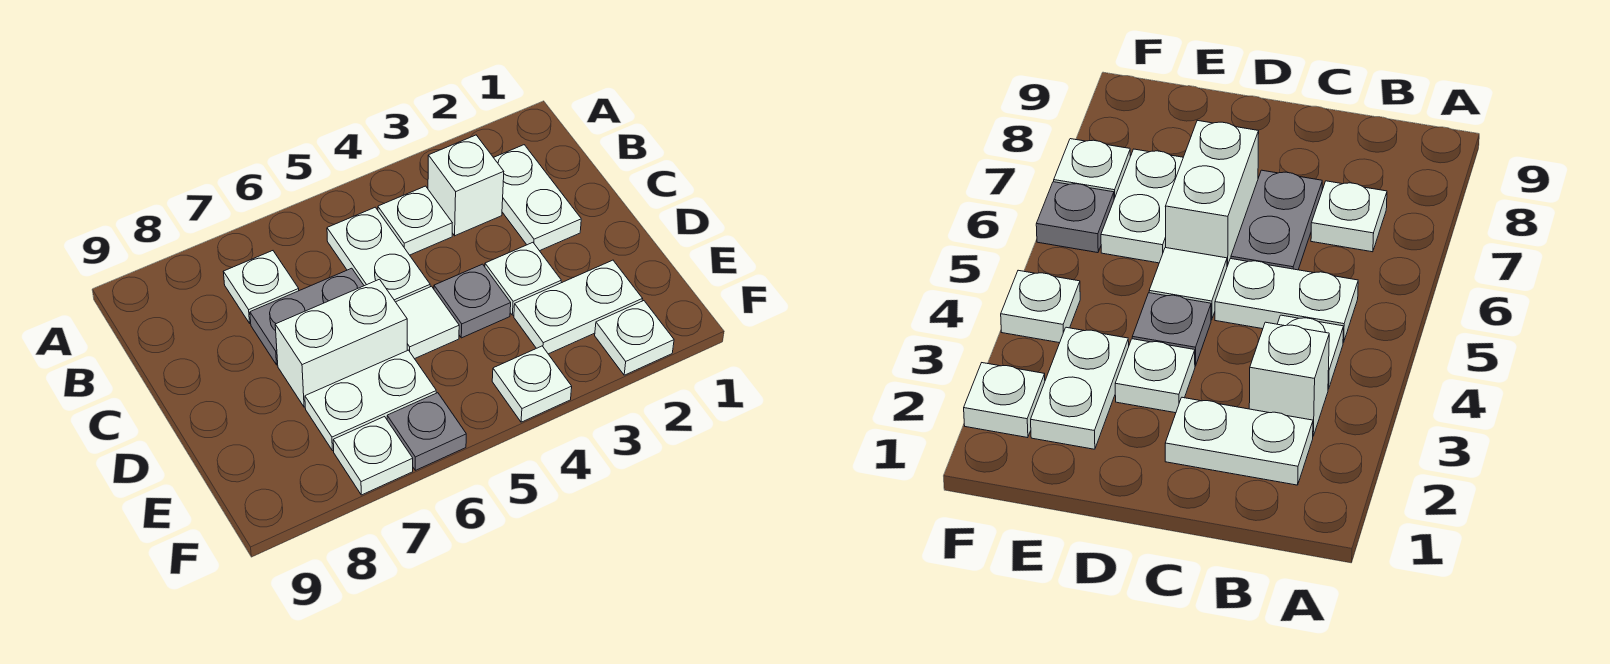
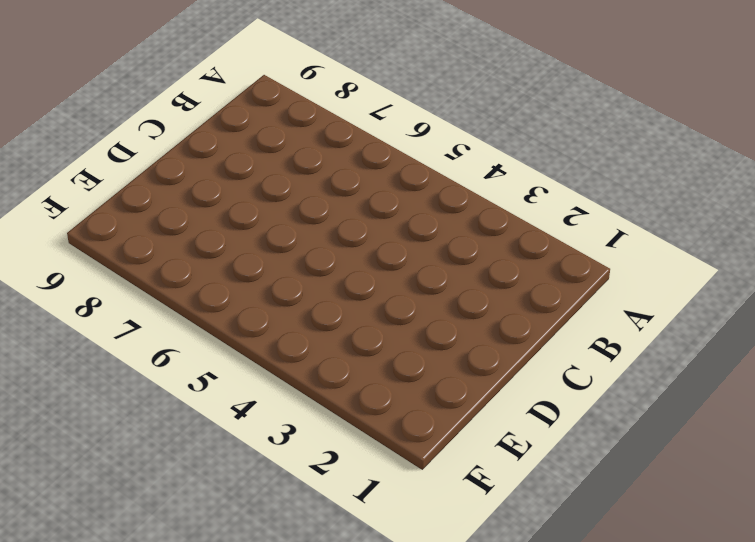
none -> white 1x2 plate [493,145,581,251]
none -> white 1x1 brick [428,135,504,236]
none -> white 1x1 plate [378,186,452,255]

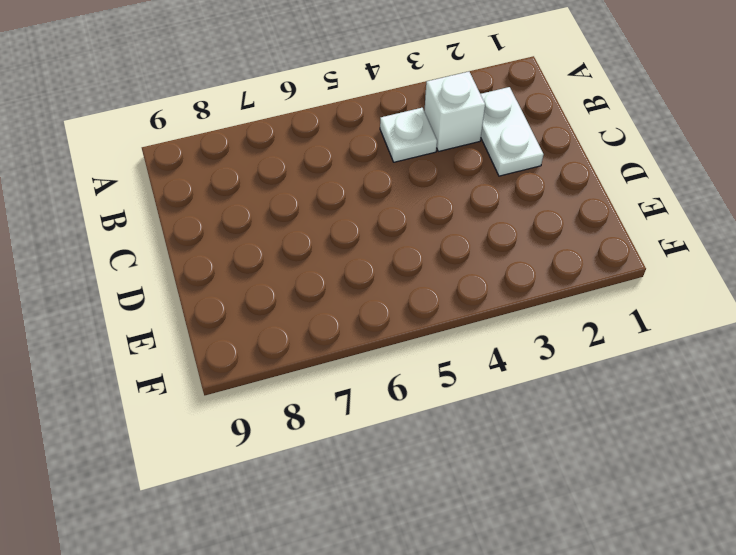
none -> white 1x2 plate [327,207,430,302]
none -> white 1x1 plate [223,251,299,323]
none -> grey 1x2 plate [250,268,364,365]

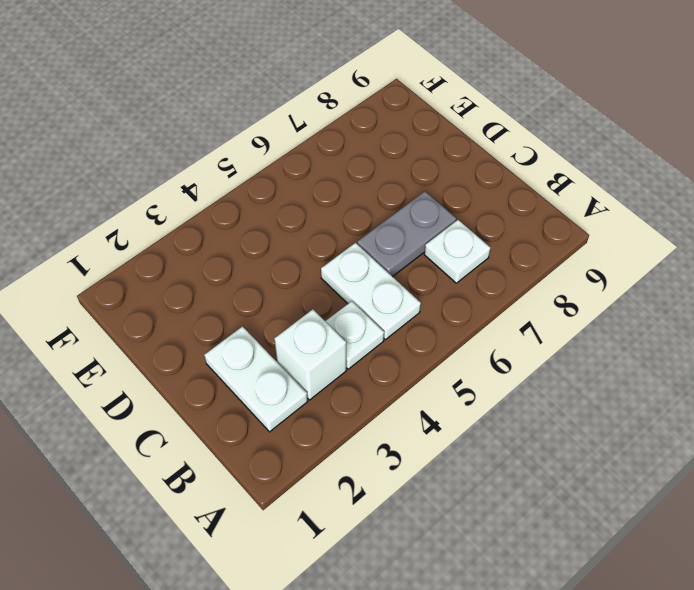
none -> white 1x1 plate [485,243,561,315]
none -> grey 1x1 plate [434,264,511,338]
none -> white 1x1 tile [396,286,459,359]

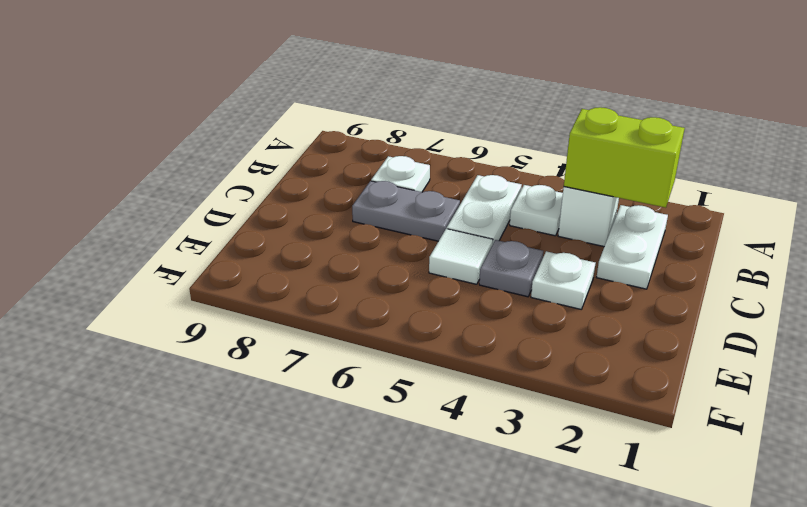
lime 1x2 brick [564,107,685,208] -> none
none -> white 1x2 brick [275,279,407,407]
none -> white 1x2 plate [514,260,642,354]
none -> white 1x2 plate [305,350,436,451]

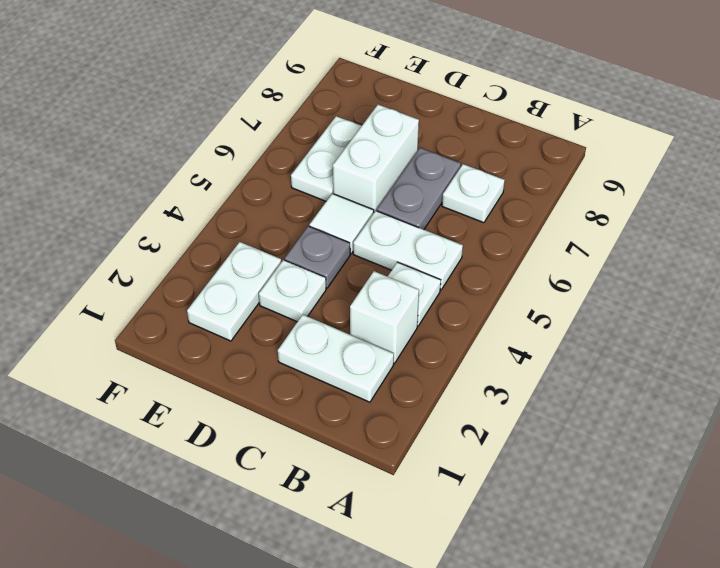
none -> white 1x1 plate [595,301,674,375]
none -> white 1x1 plate [492,346,572,422]
none -> grey 1x1 plate [387,393,466,470]

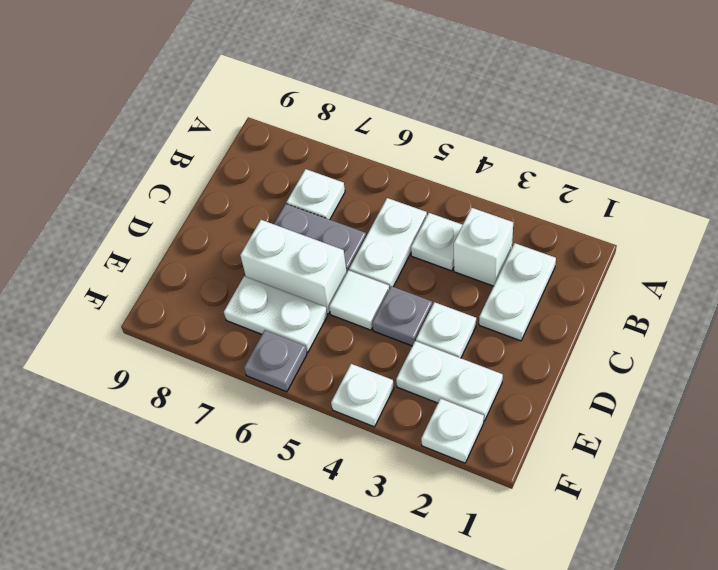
none -> white 1x1 plate [333,417,413,495]

